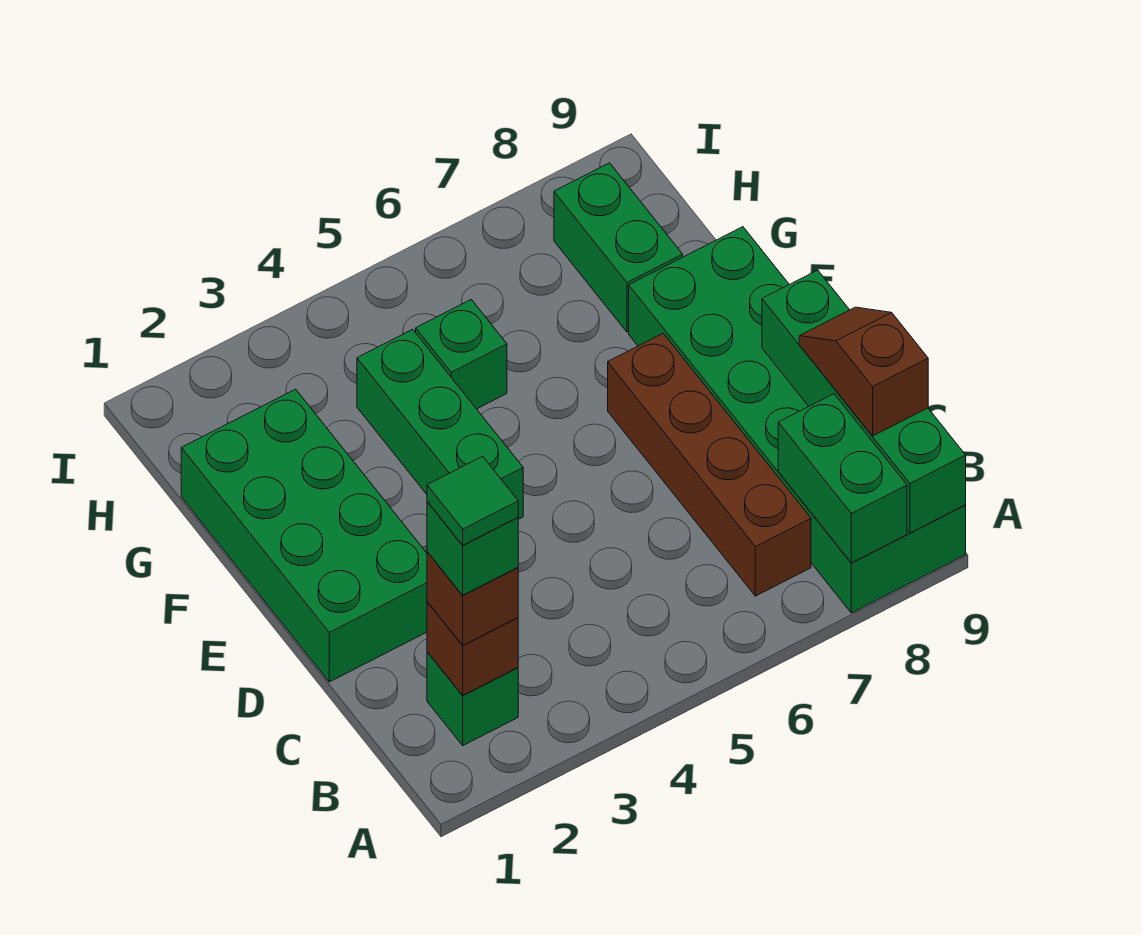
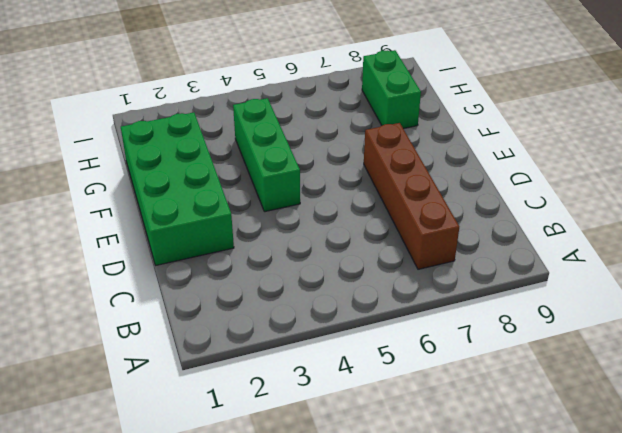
none -> green 2x6 brick [629,227,966,613]
none -> green 1x1 brick [427,652,518,745]
none -> green 1x1 brick [416,300,507,409]

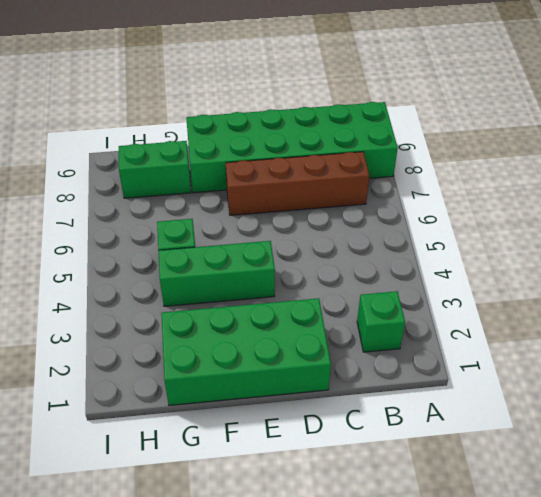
none -> green 1x2 brick [778,394,907,563]
none -> green 1x4 brick [762,270,966,533]
none -> brown 1x1 brick [427,602,518,696]

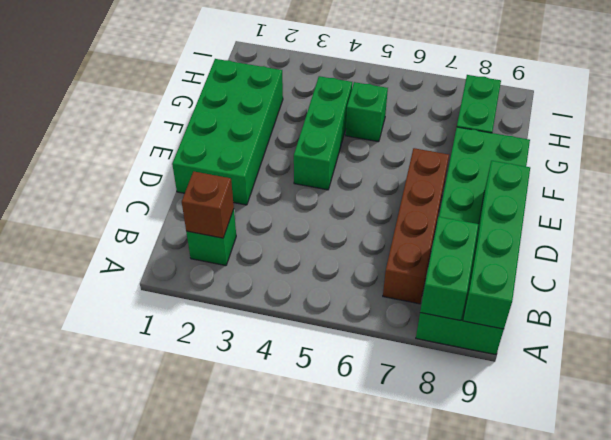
none -> brown 1x1 brick [427,552,518,645]
none -> brown 1x2 slope [799,307,928,436]
none -> green 1x1 brick [427,502,518,595]

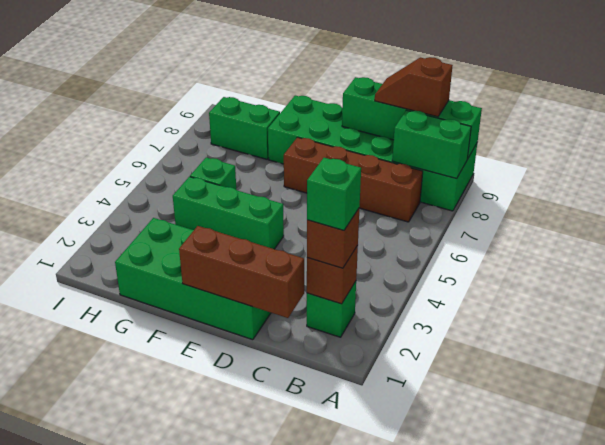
brown 1x3 brick [179,226,304,318] -> none
none -> green 1x1 tile [427,456,518,545]

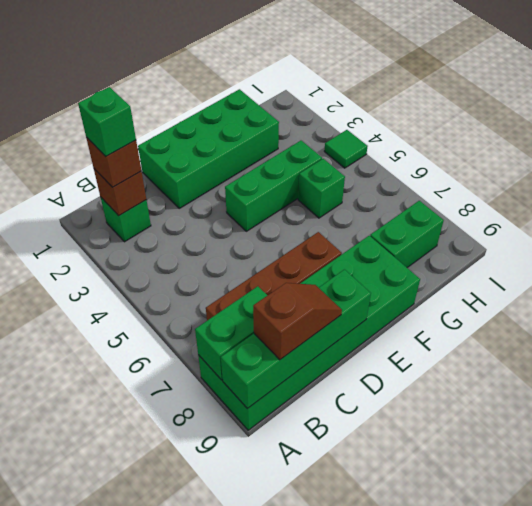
green 1x1 tile [324,130,368,168] -> green 1x1 tile moved to [427,456,518,545]

